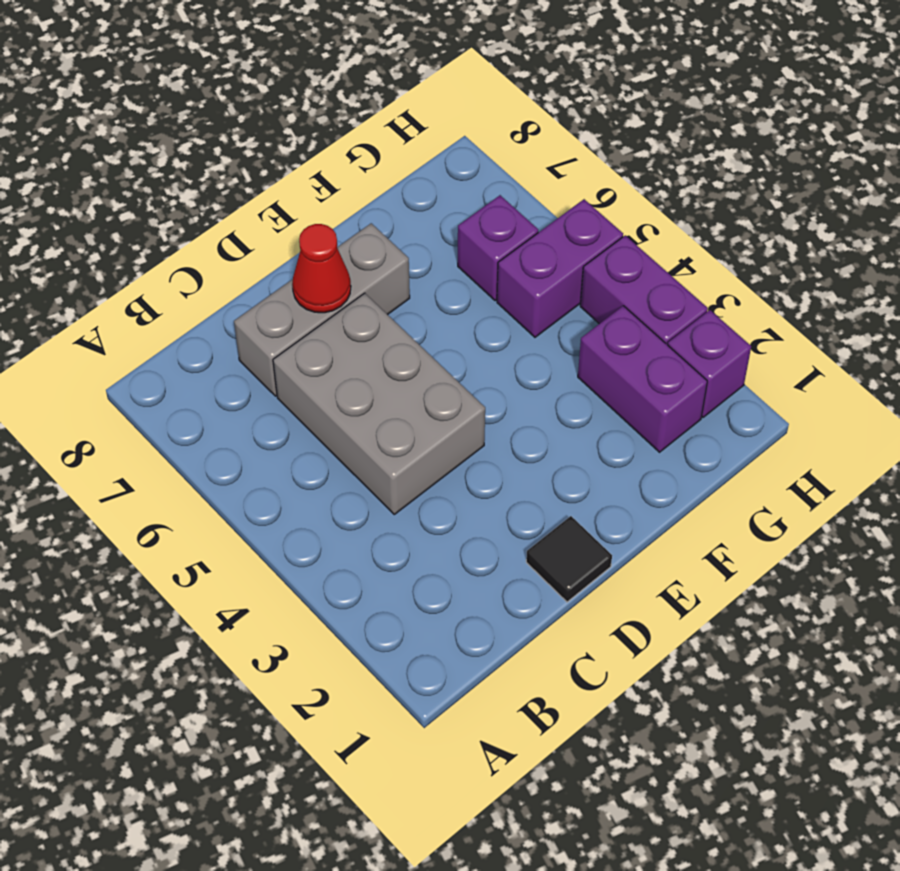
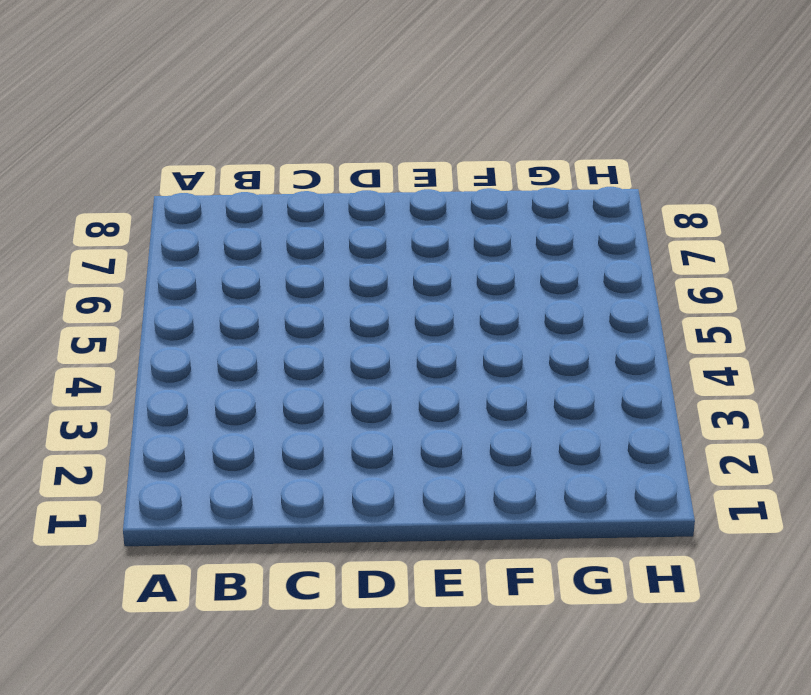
none -> grey 2x3 brick [273,293,485,514]
none -> grey 1x3 brick [234,223,410,396]

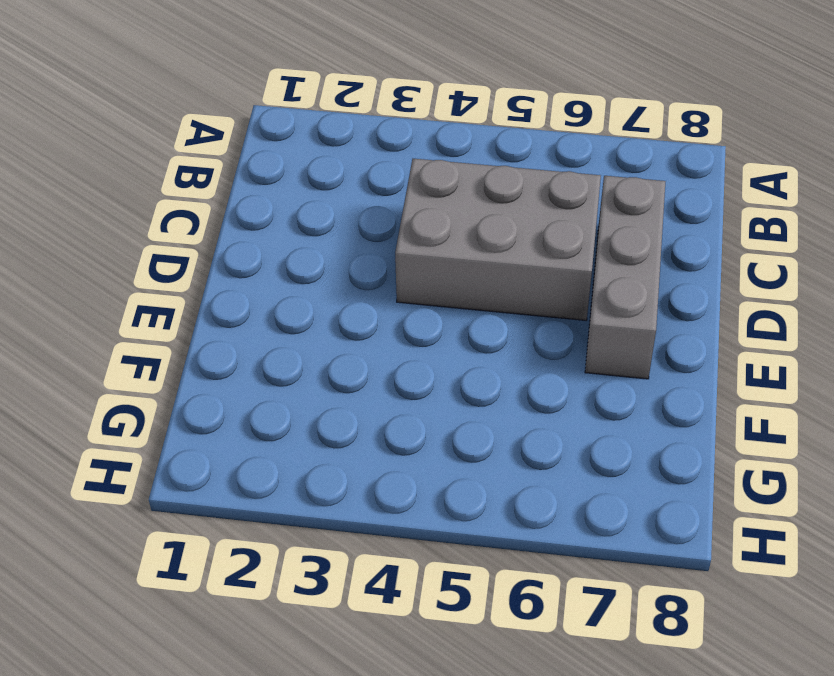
none -> black 1x1 tile [526,516,612,602]
none -> purple 1x2 brick [578,306,707,452]

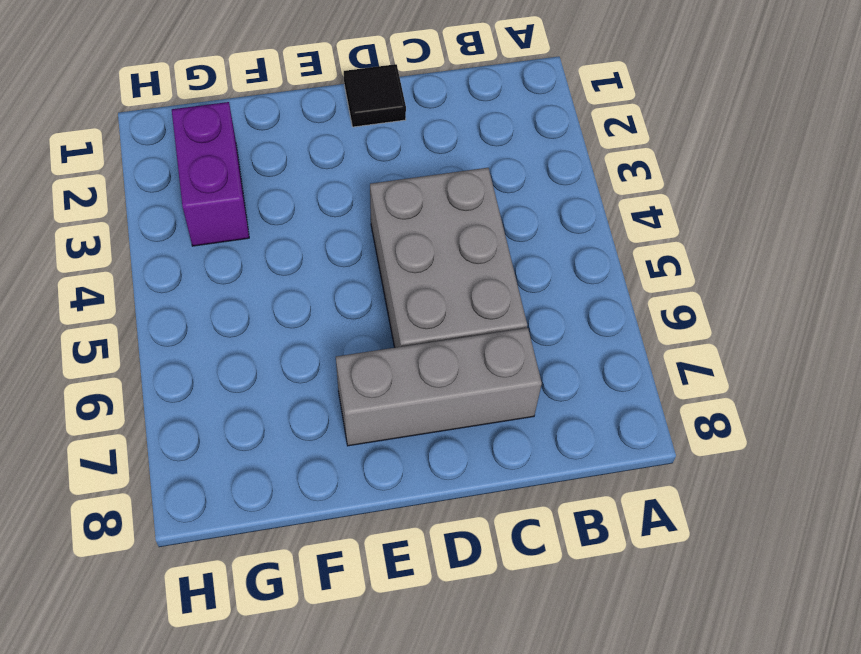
none -> purple 1x2 brick [497,199,623,337]
none -> purple 1x1 brick [458,195,538,301]

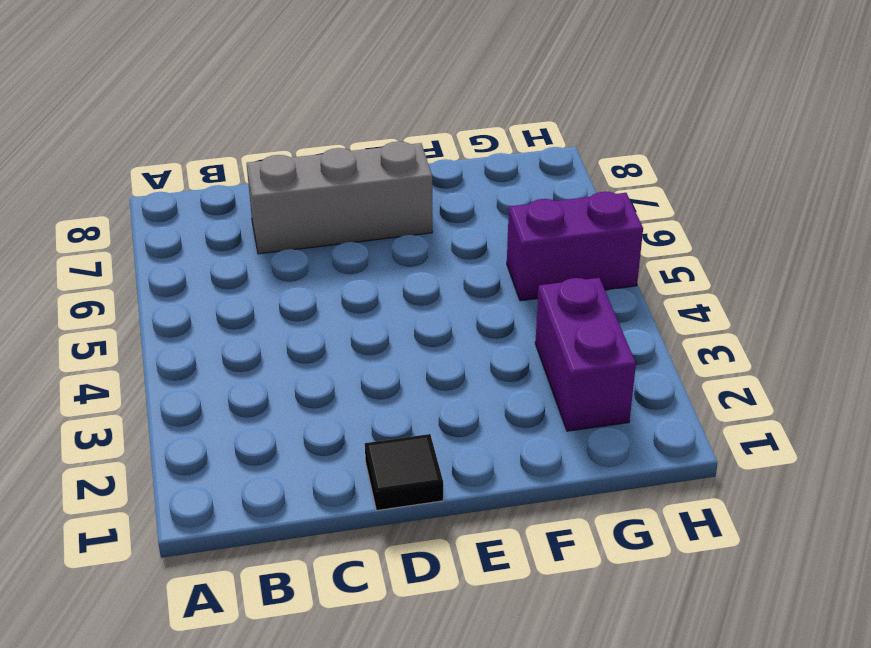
none -> grey 2x3 brick [273,293,485,514]
none -> purple 1x1 brick [458,195,538,301]

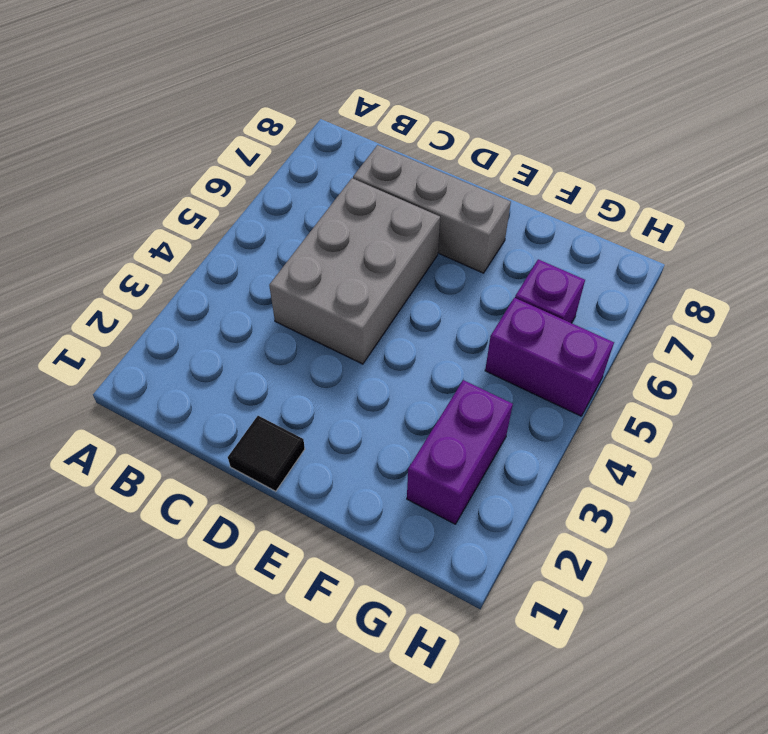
none -> purple 1x1 brick [668,310,751,417]
none -> purple 1x2 brick [580,235,708,345]

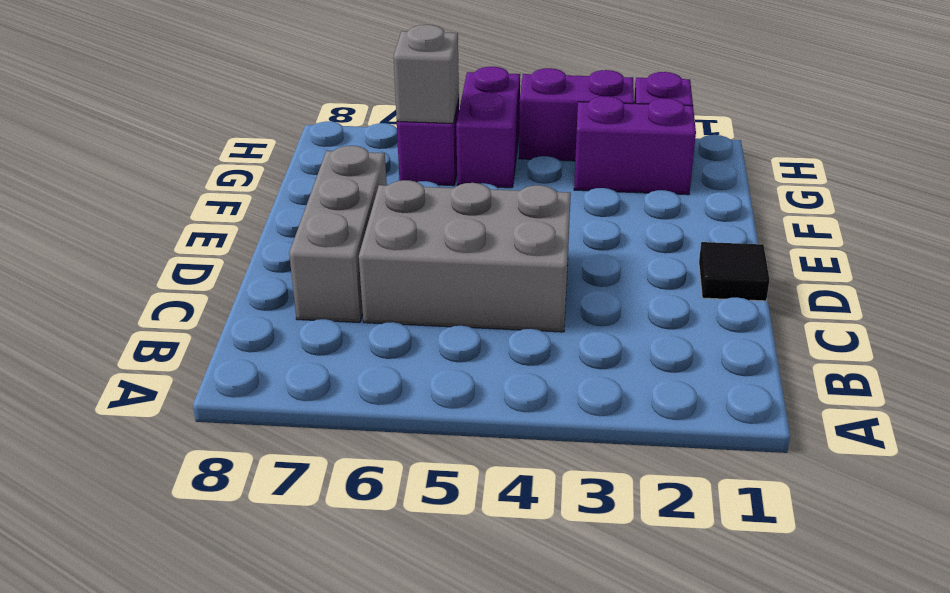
grey 1x1 brick [394,25,459,123] -> none
none -> red 1x1 cone [292,224,351,313]

